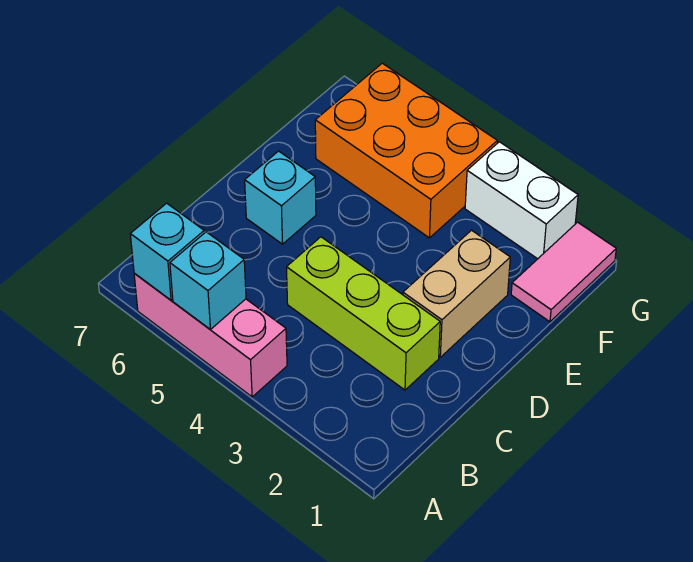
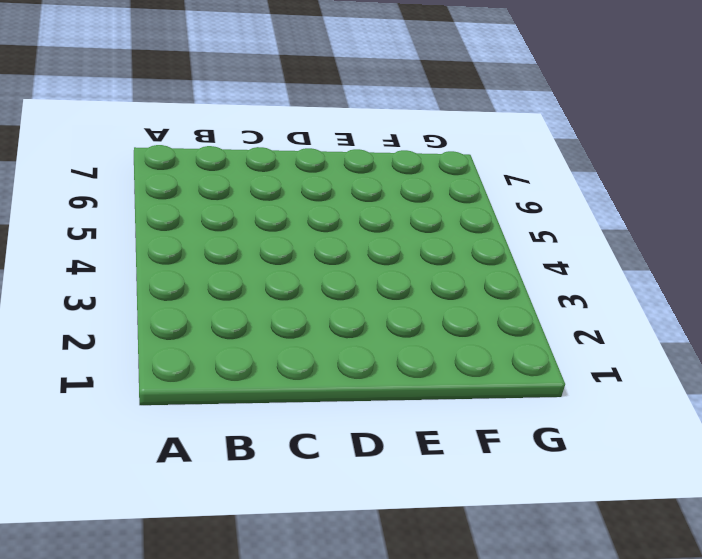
none -> pink 1x3 brick [134,273,287,397]
none -> lime 1x3 brick [287,237,440,390]

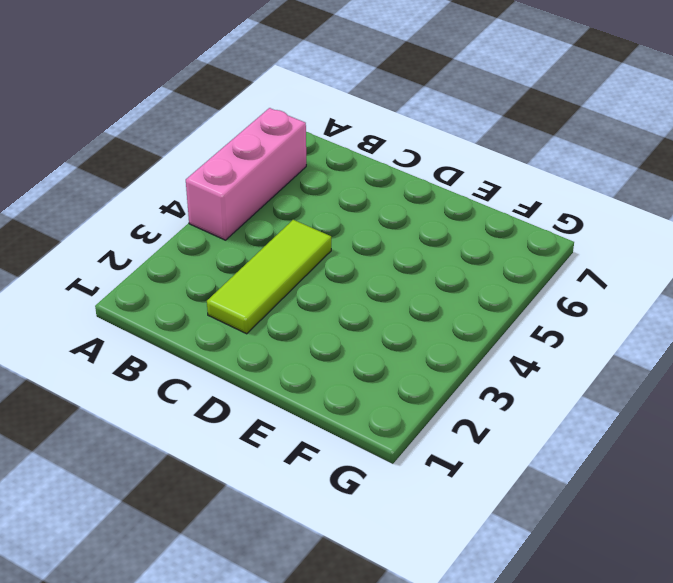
lime 1x3 tile [207,220,331,334] -> lime 1x3 brick [287,237,440,390]
none -> tan 1x2 brick [403,230,510,357]
none -> cyan 1x1 brick [245,151,316,244]

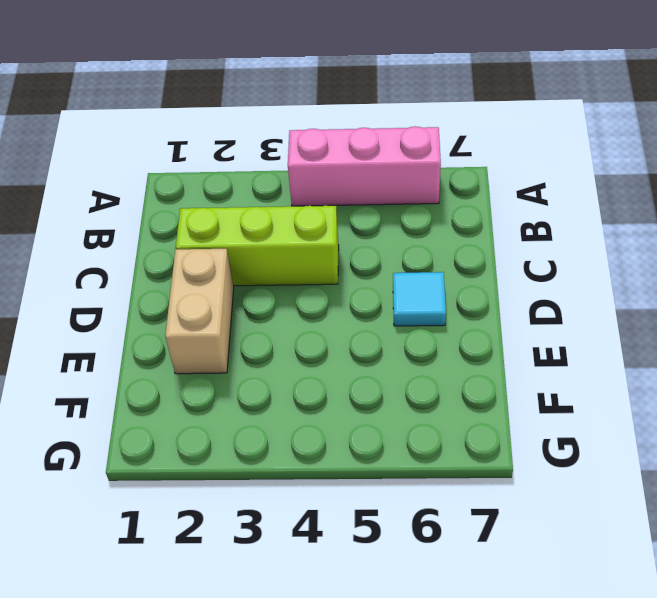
cyan 1x1 tile [393,272,446,326] -> cyan 1x1 brick [245,151,316,244]
none -> pink 1x2 tile [511,222,616,322]
none -> orange 2x3 brick [315,63,497,238]

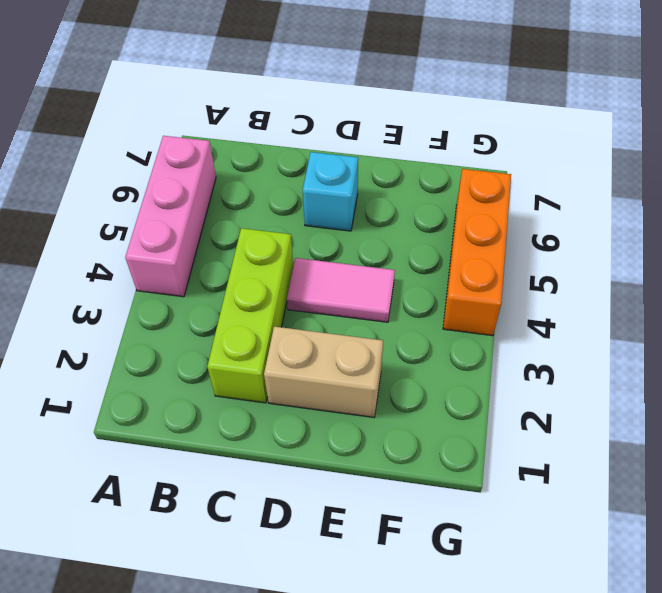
pink 1x2 tile [287,258,395,322] -> pink 1x2 tile moved to [511,222,616,322]
orange 1x3 brick [443,169,511,336] -> orange 2x3 brick [315,63,497,238]
none -> white 1x2 brick [465,142,578,259]
none -> cyan 1x1 brick [170,232,246,329]

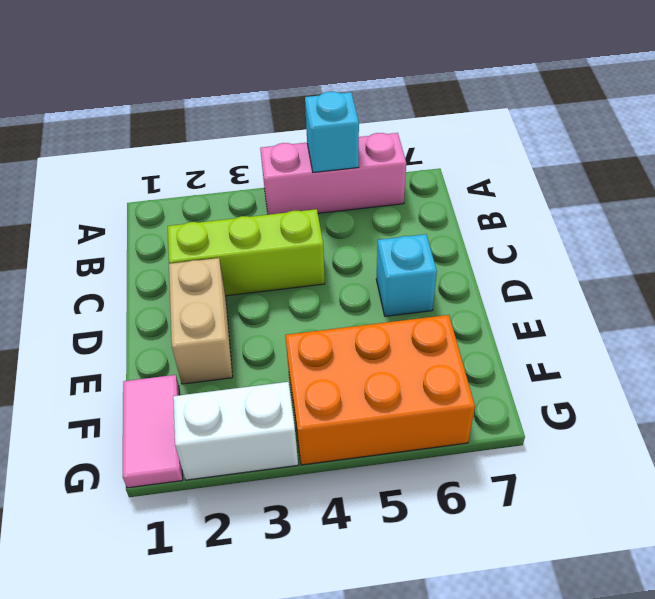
none -> cyan 1x1 brick [130,203,204,300]

